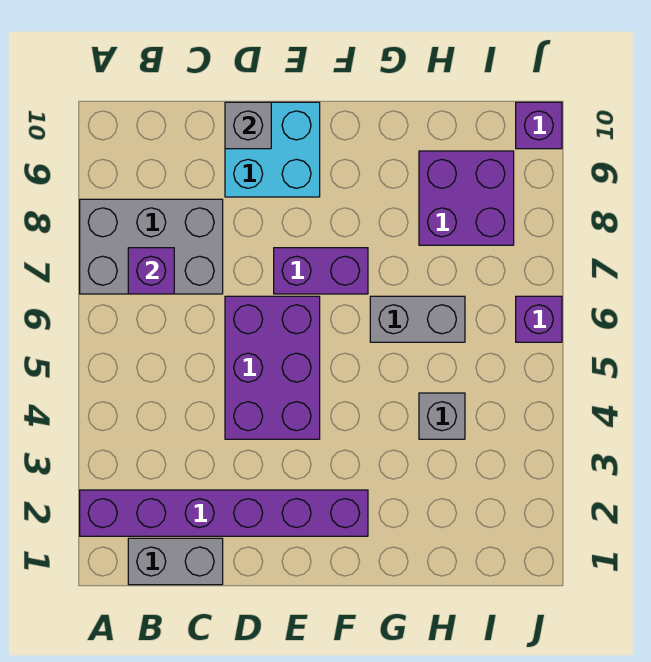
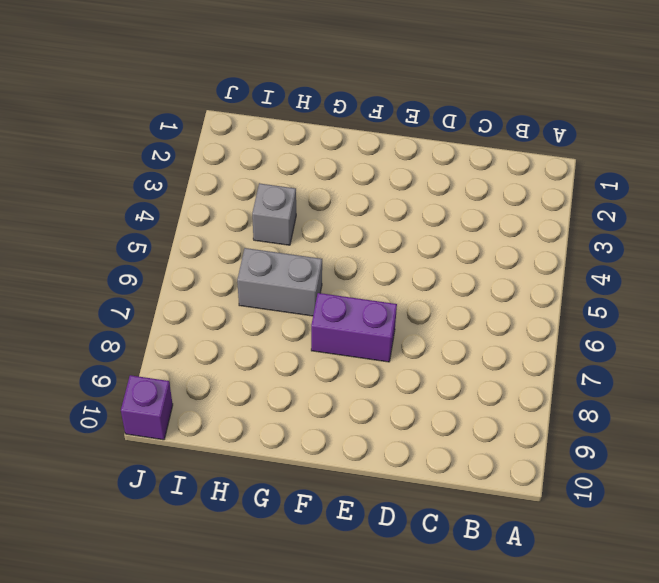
none -> purple 1x6 brick [80,490,368,536]
none -> grey 2x3 brick [80,199,223,294]
none -> grey 1x2 brick [128,538,223,585]

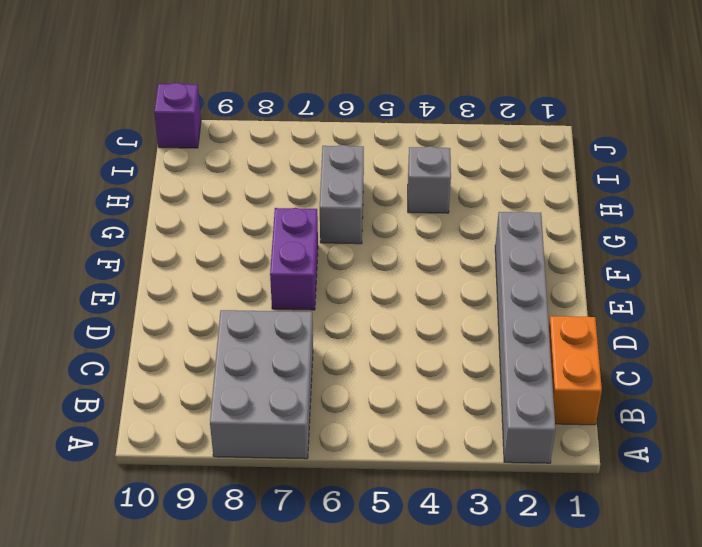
grey 1x6 brick [495,212,555,463] -> purple 1x6 brick [80,490,368,536]
orange 1x2 brick [549,316,602,425] -> grey 1x2 brick [128,538,223,585]
none -> purple 2x3 brick [225,296,320,439]
none -> cyan 2x2 brick [225,102,320,197]
none -> purple 2x2 brick [419,151,514,245]

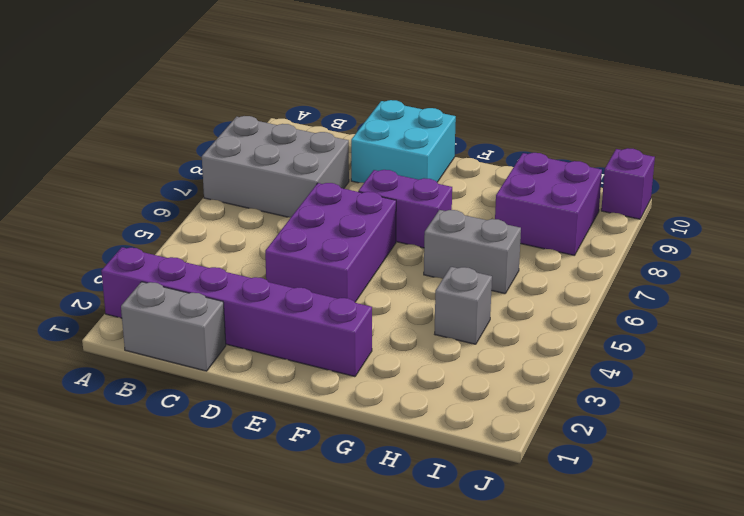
none -> purple 1x1 brick [516,296,562,342]
none -> purple 1x1 brick [128,248,174,294]
none -> grey 1x1 brick [225,102,271,149]

